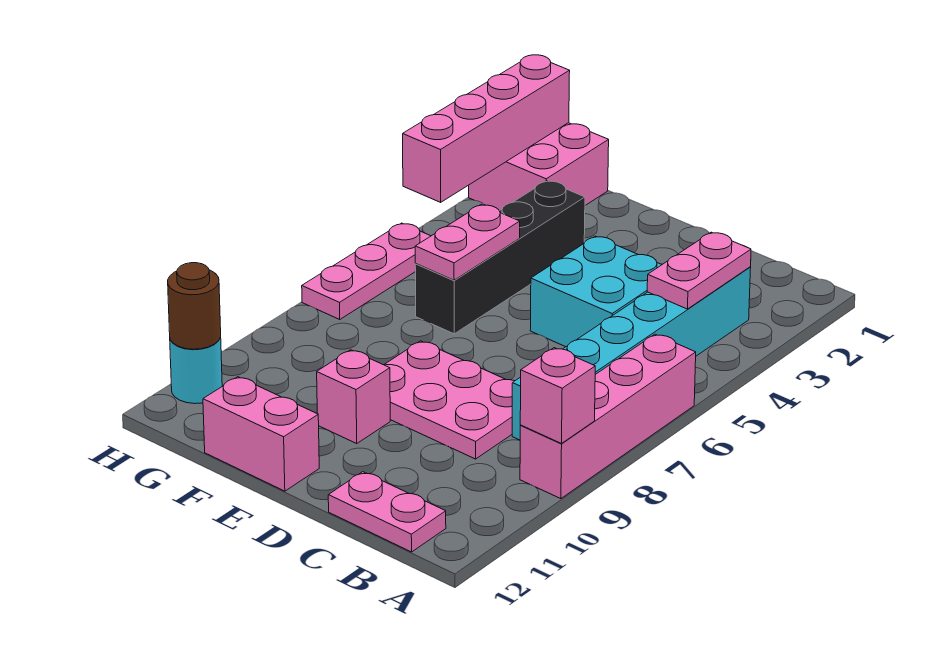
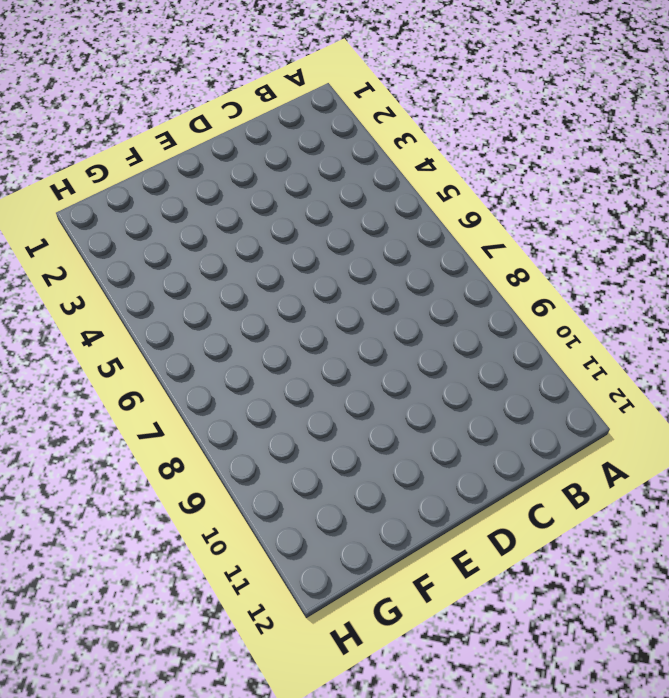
none -> pink 1x4 brick [520,334,696,499]
none -> cyan 1x6 brick [512,267,751,440]
none -> pink 1x2 plate [328,472,446,552]

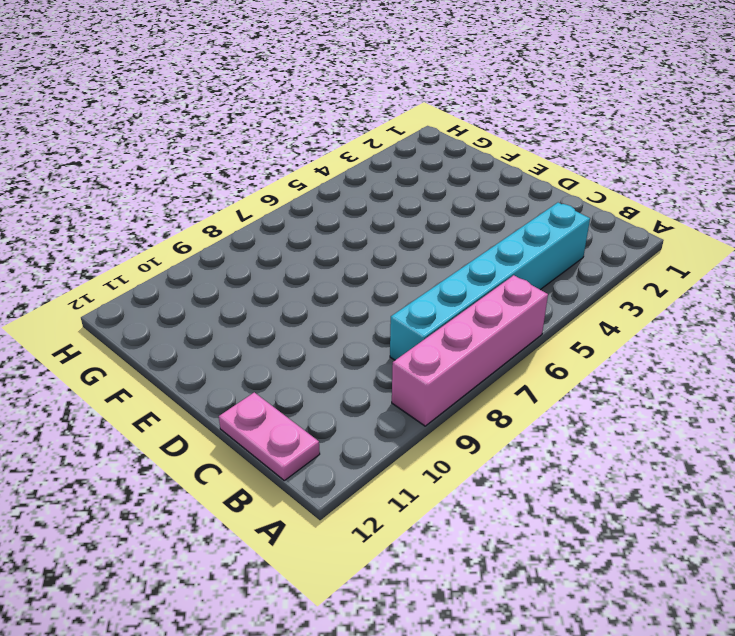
none -> cyan 2x2 brick [530,236,662,347]
none -> pink 2x3 plate [384,341,514,459]
none -> pink 1x1 brick [317,350,390,444]

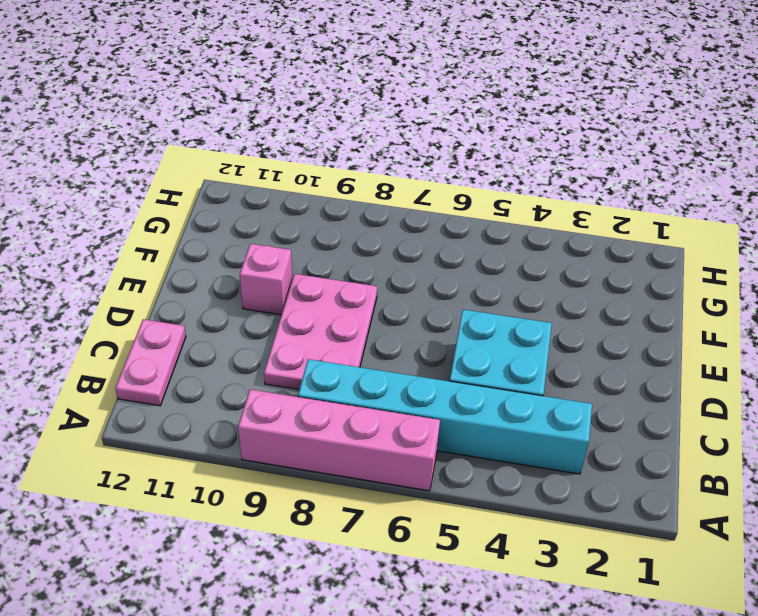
none -> pink 1x2 brick [203,377,319,491]
none -> black 1x4 brick [415,181,585,334]
none -> pink 2x2 brick [469,123,609,211]

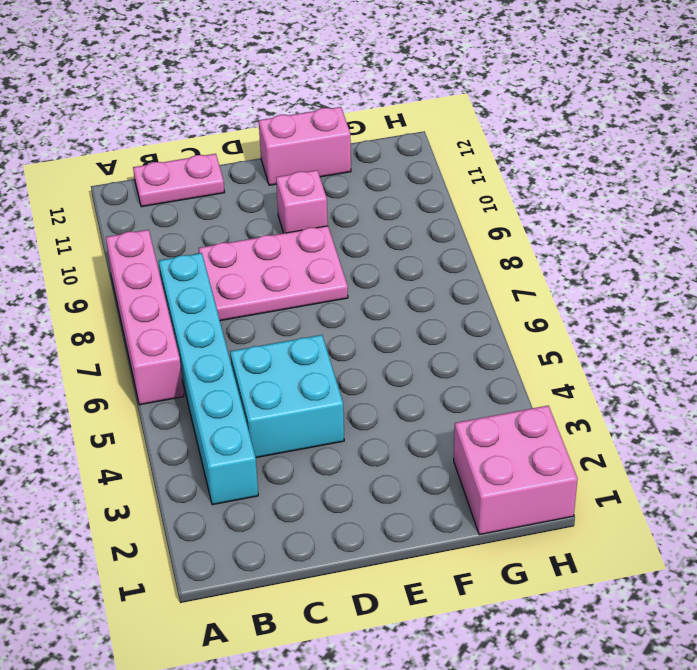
none -> black 1x4 brick [415,181,585,334]
none -> pink 1x3 plate [302,223,430,319]
none -> cyan 1x1 round brick [170,338,222,404]

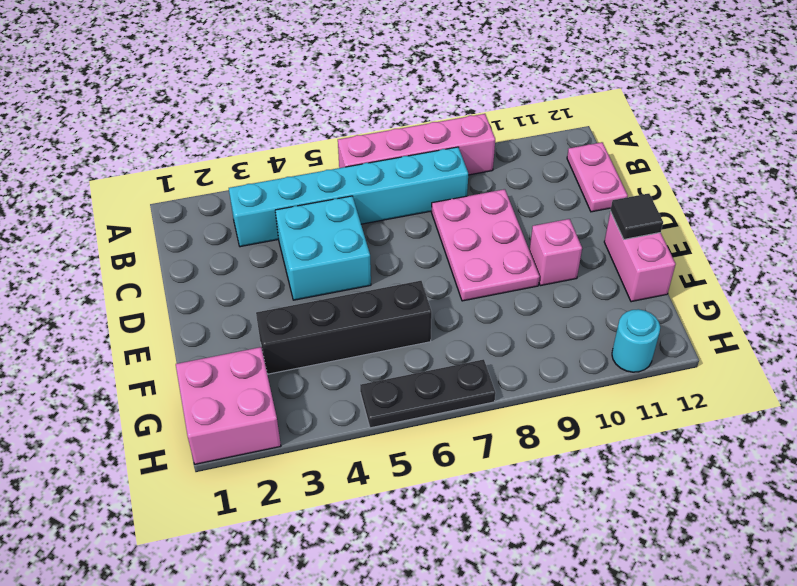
black 1x1 tile [610,194,663,239] -> none
black 1x3 plate [360,359,496,428] -> pink 1x3 plate [302,223,430,319]
none -> pink 1x1 brick [520,348,595,444]
none -> pink 1x2 plate [647,232,751,309]
none -> pink 1x2 plate [415,205,520,280]

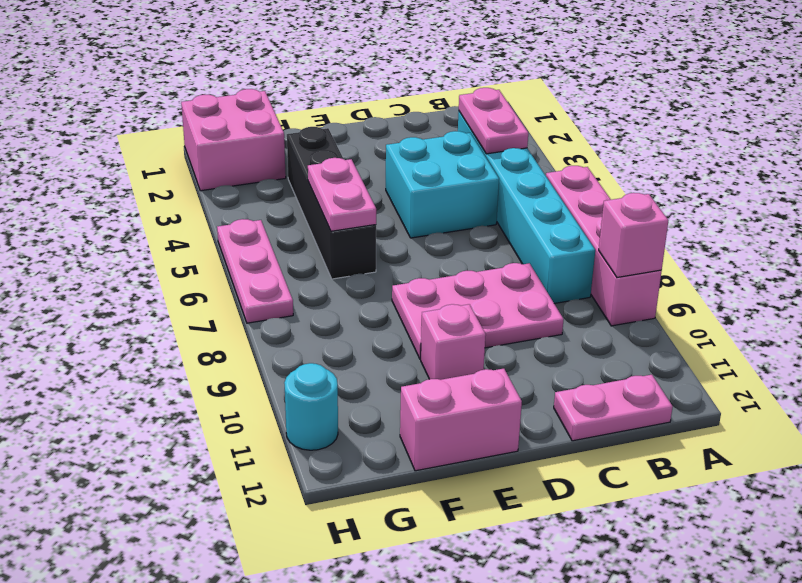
none -> pink 1x4 brick [403,55,570,202]
none -> brown 1x1 round brick [168,263,221,349]

